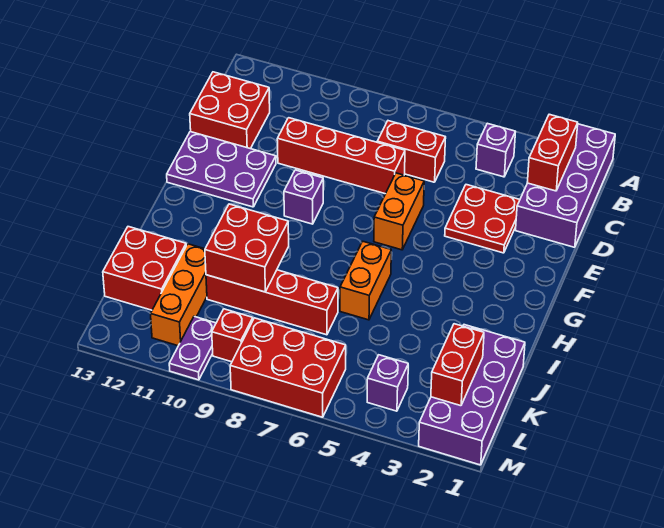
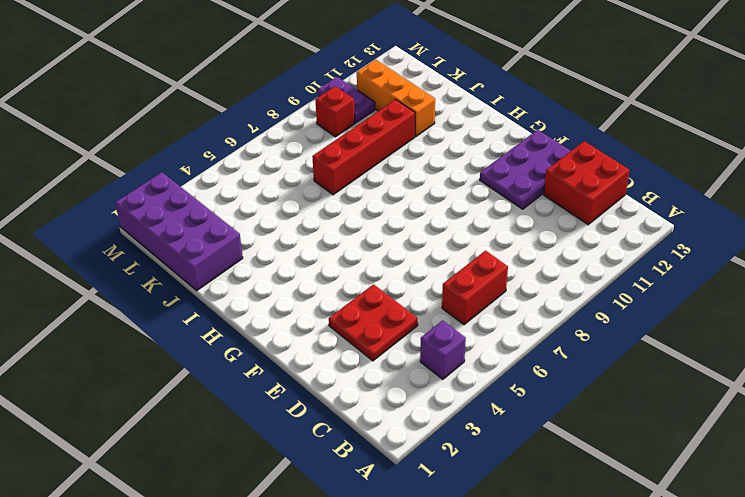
none -> purple 2x4 brick [516,124,615,247]
none -> red 1x4 brick [277,118,405,194]
none -> orange 1x2 brick [374,173,424,250]

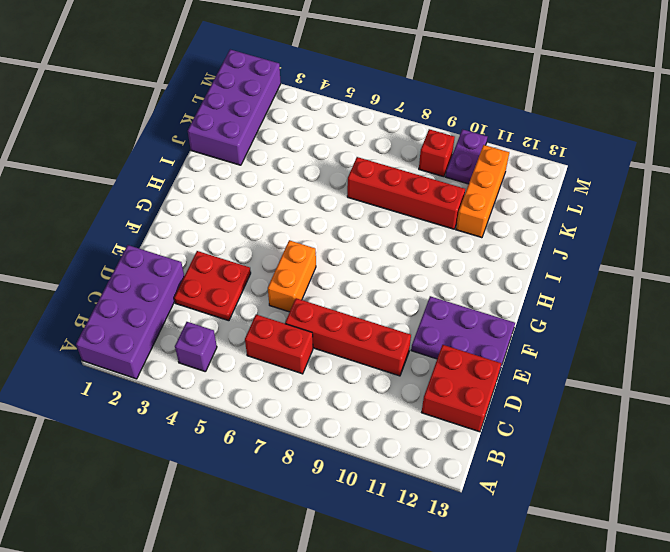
none -> purple 1x1 brick [284,170,323,224]
none -> orange 1x2 brick [340,241,391,320]
none -> red 2x2 brick [103,227,186,310]

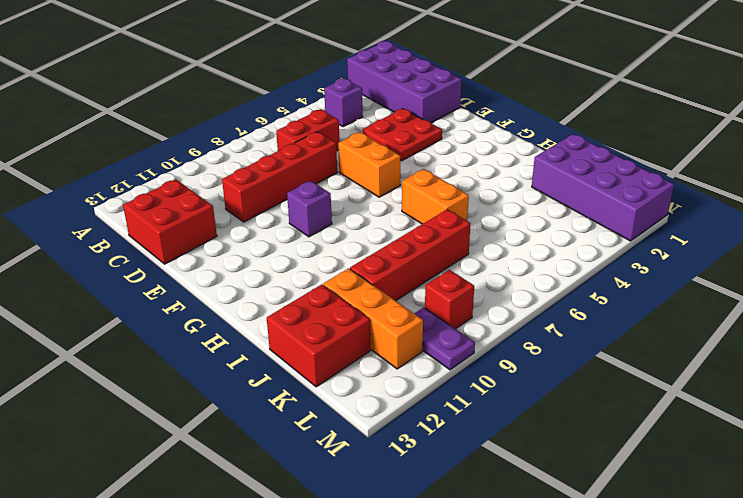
none -> purple 2x3 plate [167,132,276,207]
none -> purple 1x1 brick [367,355,408,411]
none -> red 2x3 brick [230,318,346,417]

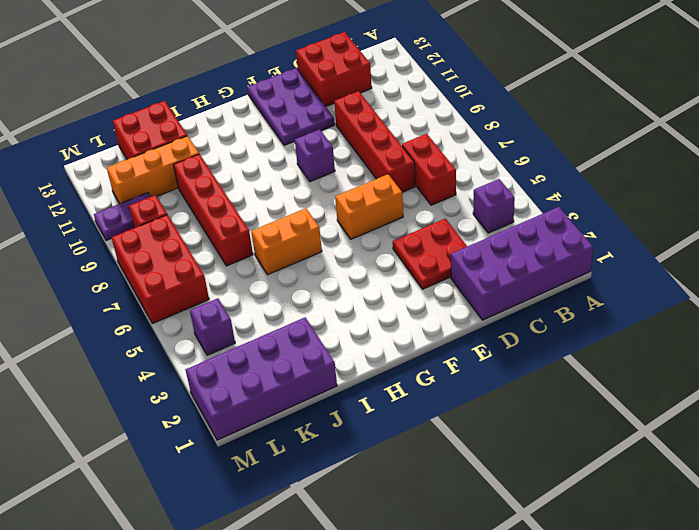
none -> red 1x2 brick [527,114,578,191]
none -> red 2x2 brick [205,204,289,292]
none -> red 1x2 brick [431,324,484,406]

